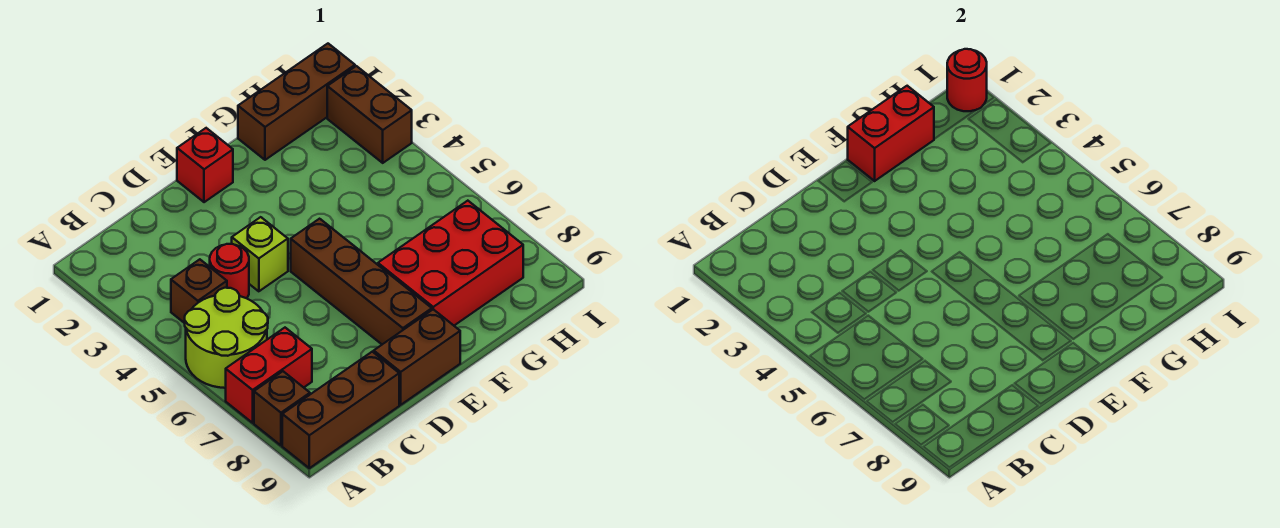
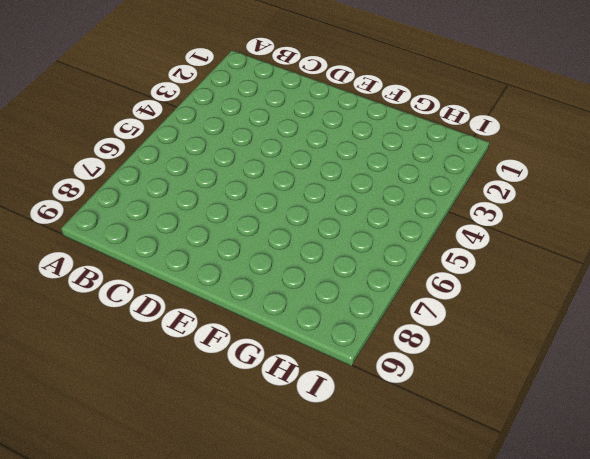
none -> lime 2x2 round brick [185,288,268,388]
none -> red 1x2 brick [226,328,312,423]
none -> brown 1x1 brick [254,371,310,445]

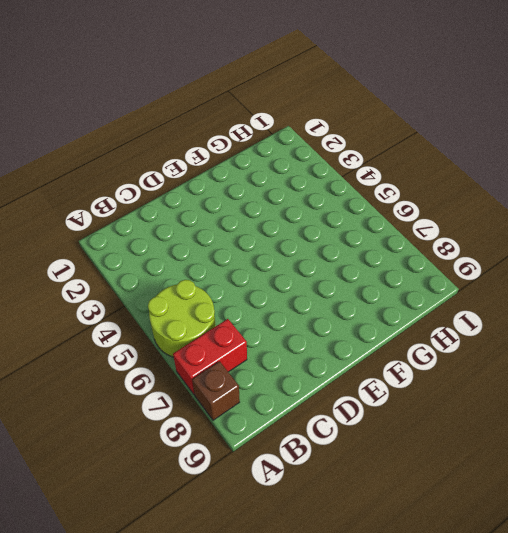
none -> brown 1x3 brick [282,352,399,468]
none -> brown 1x1 brick [171,259,227,323]
none -> red 1x1 round brick [210,244,249,298]

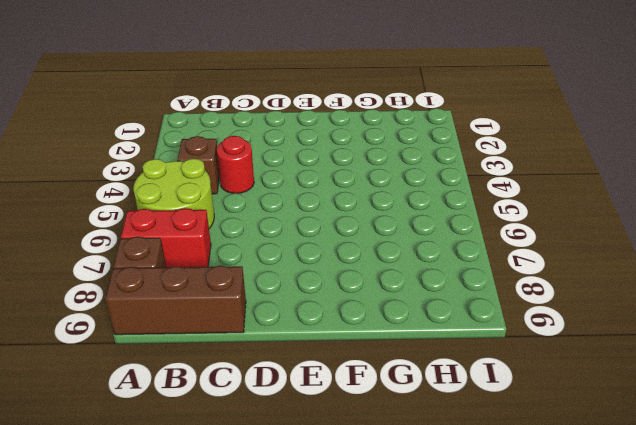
none -> lime 1x1 brick [232,217,288,291]
none -> brown 1x2 brick [374,309,460,405]
none -> red 1x1 brick [177,128,233,202]

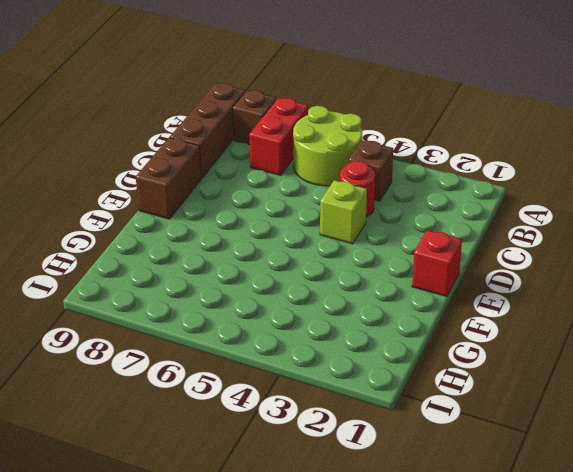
none -> brown 1x4 brick [291,219,432,344]
none -> red 2x3 brick [378,201,523,325]
none -> brown 1x3 brick [238,44,355,160]

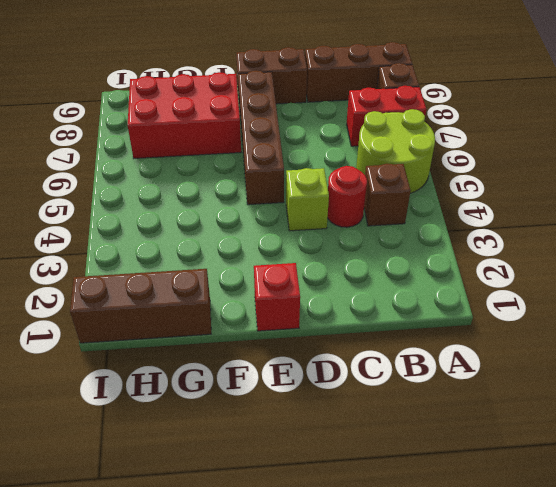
none -> brown 1x2 brick [327,66,412,163]
none -> red 1x2 brick [848,86,934,181]
none -> red 1x1 round brick [947,49,987,111]

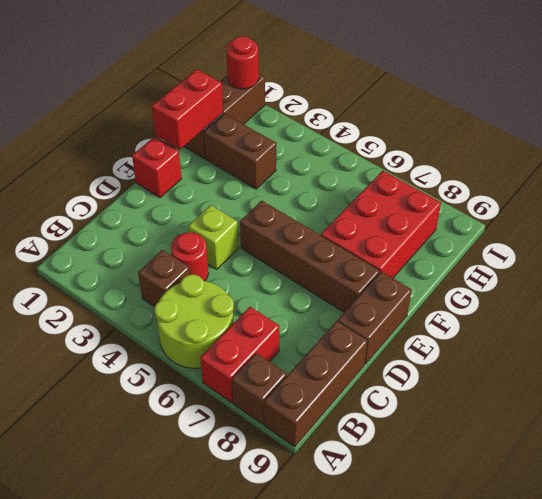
brown 1x2 brick [204,114,276,189] -> brown 1x2 brick moved to [327,66,412,163]

